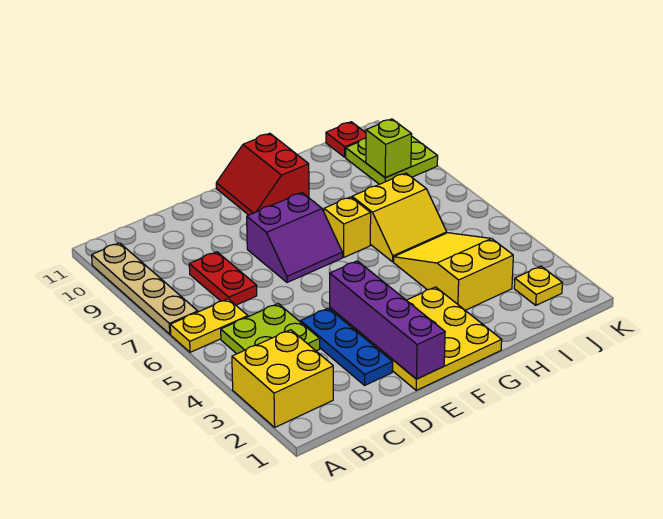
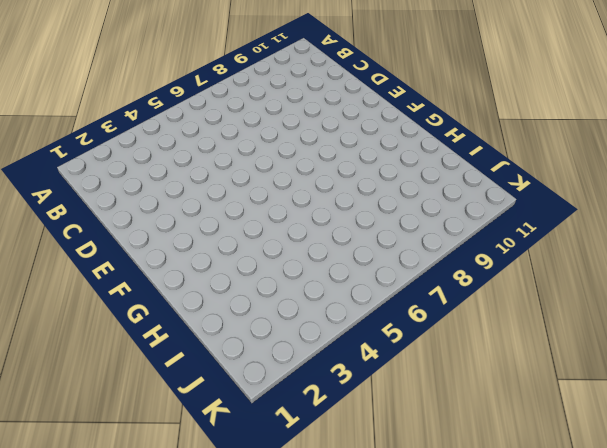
none -> yellow 2x2 brick [232,330,333,427]
none -> yellow 1x2 plate [170,299,248,352]
none -> tan 1x4 plate [92,243,198,334]

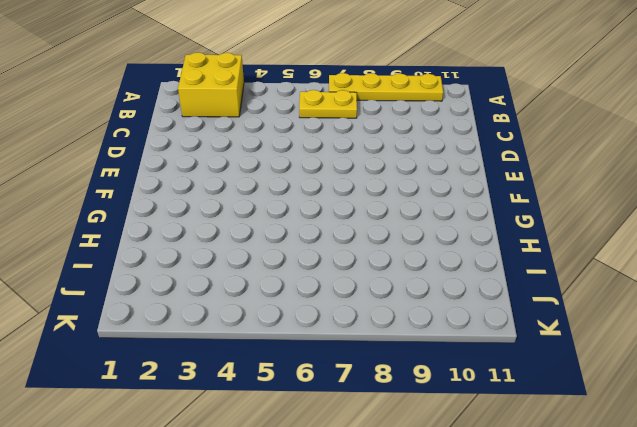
yellow 1x4 plate [329,73,443,101] -> tan 1x4 plate [92,243,198,334]
yellow 1x2 plate [299,90,357,118] -> yellow 1x2 plate turned to [170,299,248,352]
none -> lime 2x2 plate [221,304,320,354]
none -> red 1x2 plate [189,252,257,305]
none -> blue 1x3 plate [301,308,393,385]

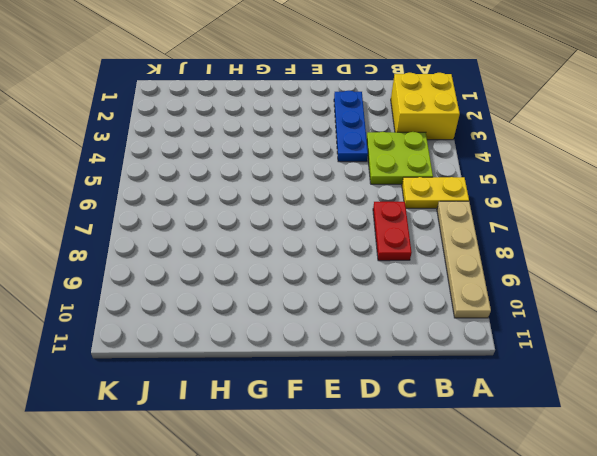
none -> yellow 3x3 plate [351,287,502,390]
none -> purple 2x2 slope [247,193,342,282]
none -> red 2x2 slope [216,133,309,215]

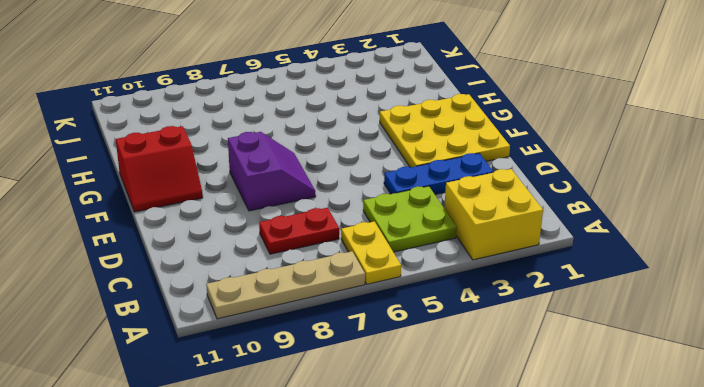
none -> yellow 1x1 brick [324,197,371,257]
none -> yellow 2x3 slope [394,233,513,310]
none -> yellow 2x2 slope [352,173,447,262]

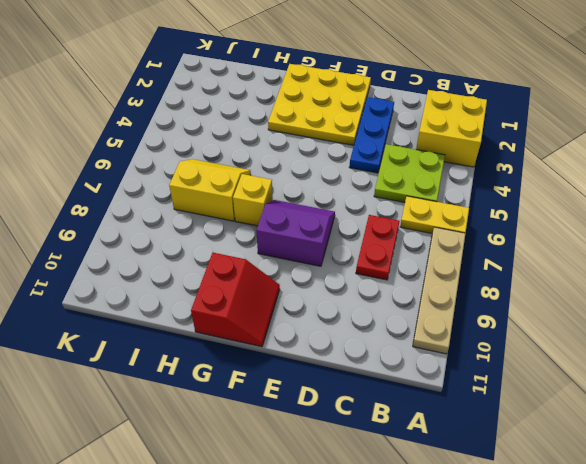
none -> yellow 2x3 slope [394,233,513,310]
none -> yellow 1x1 plate [514,266,562,305]
none -> lime 2x2 plate [346,136,438,184]

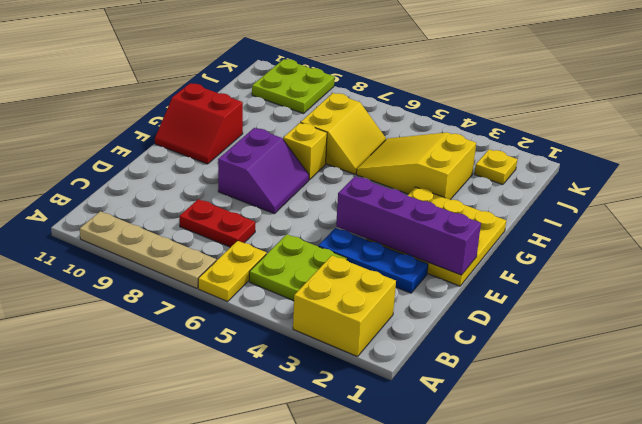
none -> red 1x1 plate [326,122,366,157]
none -> lime 1x1 brick [366,119,412,178]

